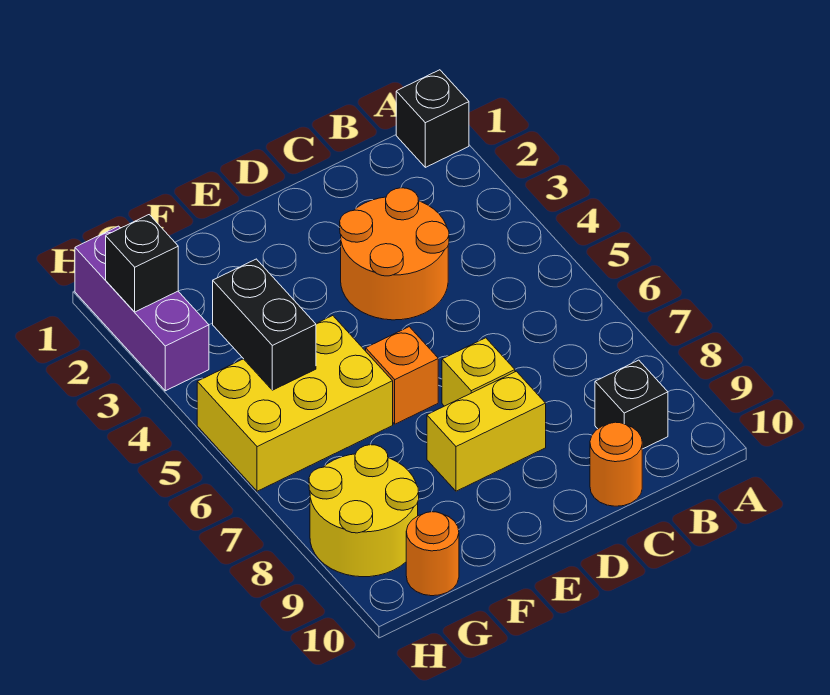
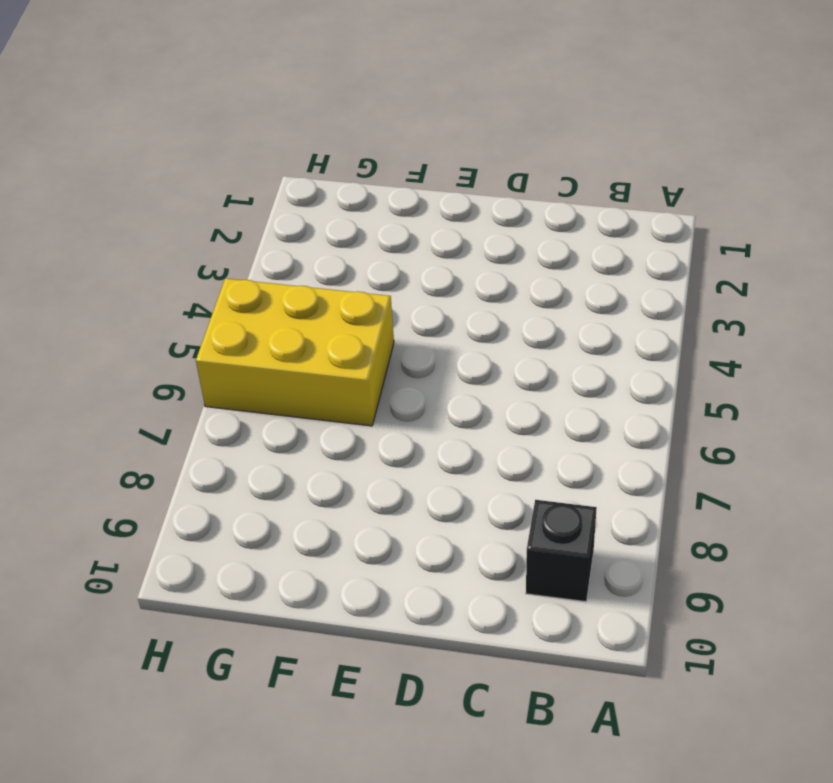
none -> black 1x1 brick [396,70,469,167]
none -> orange 2x2 round brick [340,188,449,320]
none -> orange 1x1 round brick [590,422,642,506]

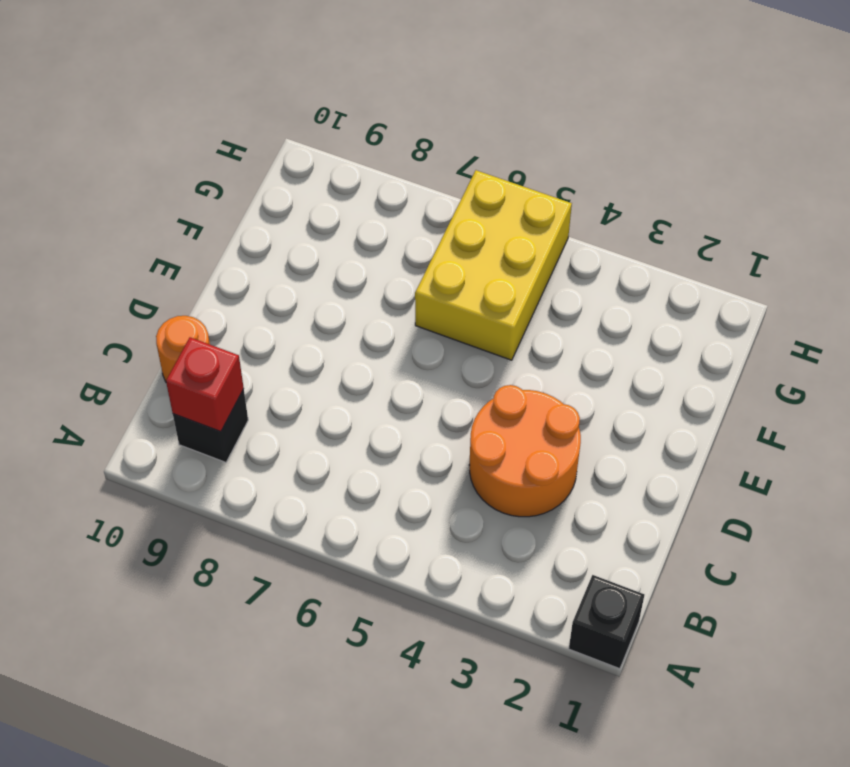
red 1x1 brick [166,337,244,432] -> none
none -> yellow 1x1 brick [442,338,515,406]
none -> yellow 1x2 brick [427,371,546,491]
none -> orange 1x1 brick [366,327,438,424]

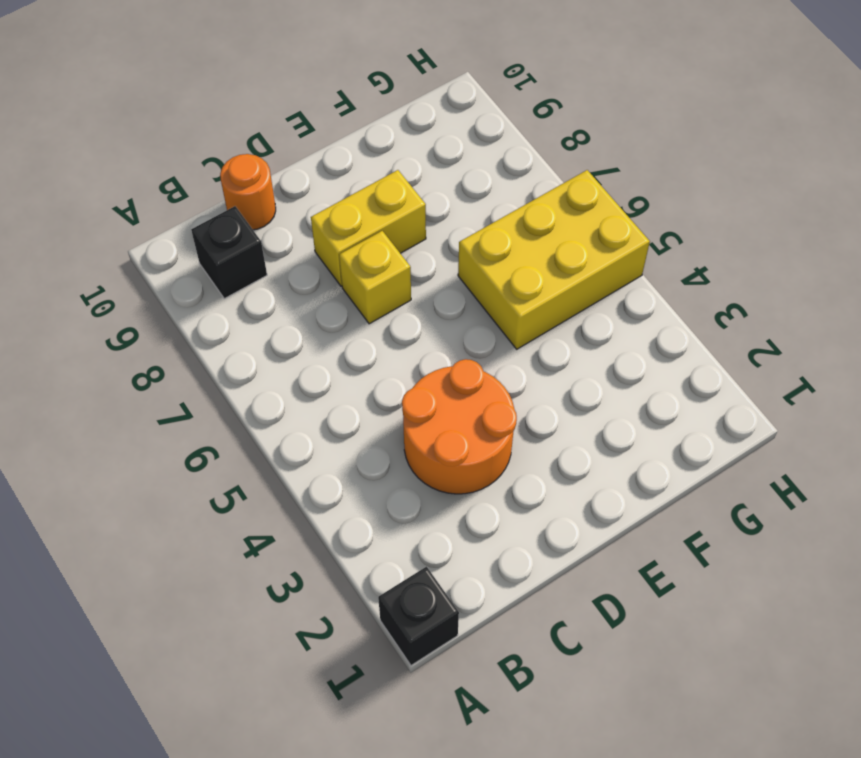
none -> orange 1x1 brick [366,327,438,424]
none -> yellow 2x2 round brick [309,445,419,577]
none -> orange 1x1 round brick [406,512,459,596]

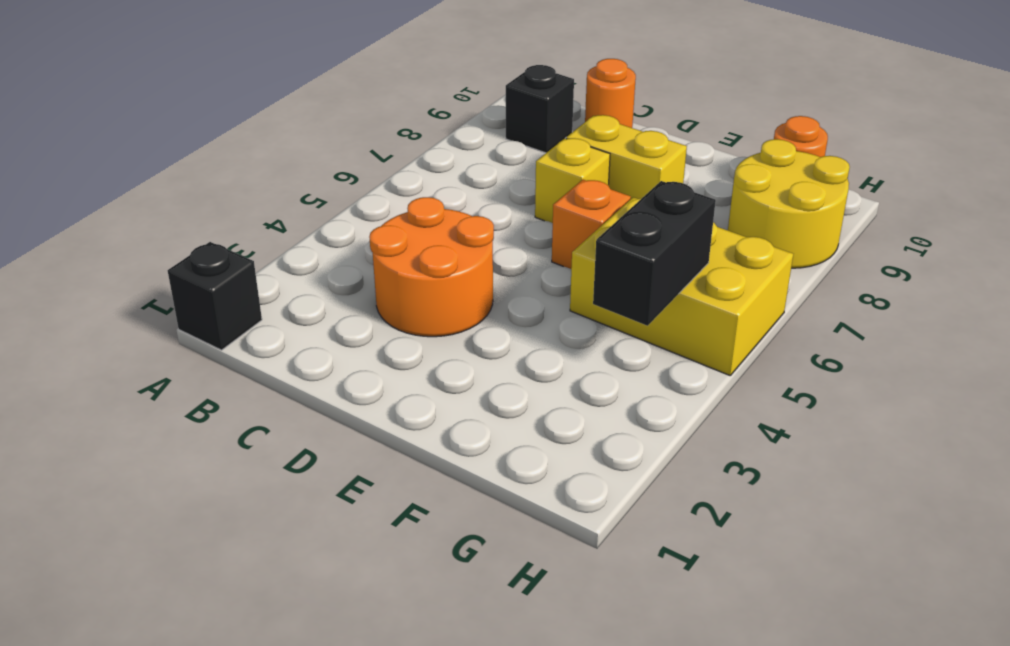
none -> purple 1x3 brick [75,226,209,391]
none -> black 1x1 brick [106,215,178,312]

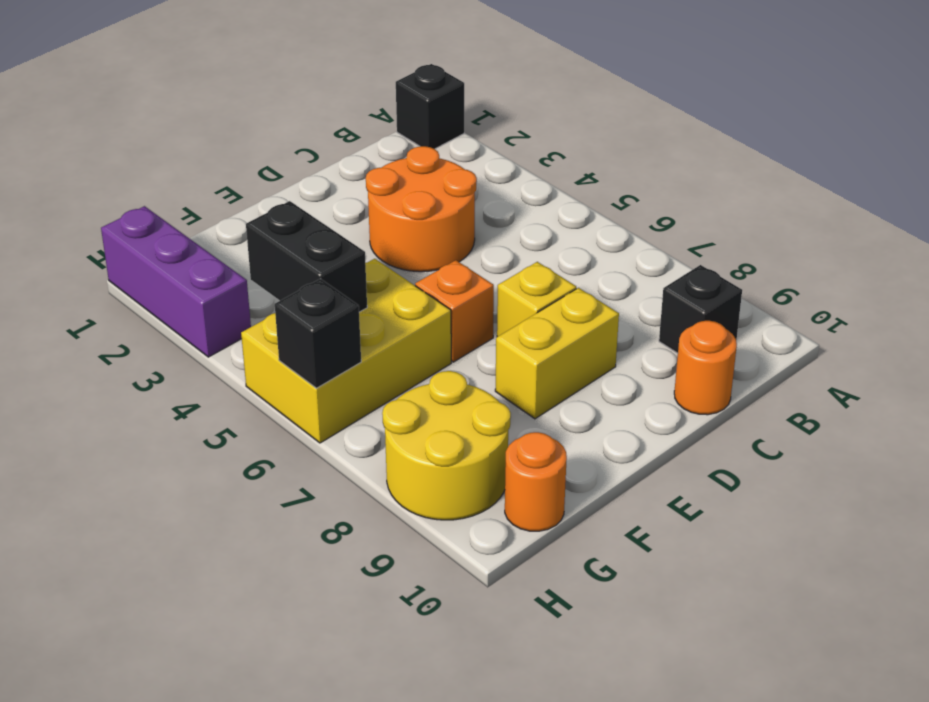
black 1x1 brick [275,279,361,388] -> black 1x1 brick moved to [106,215,178,312]

